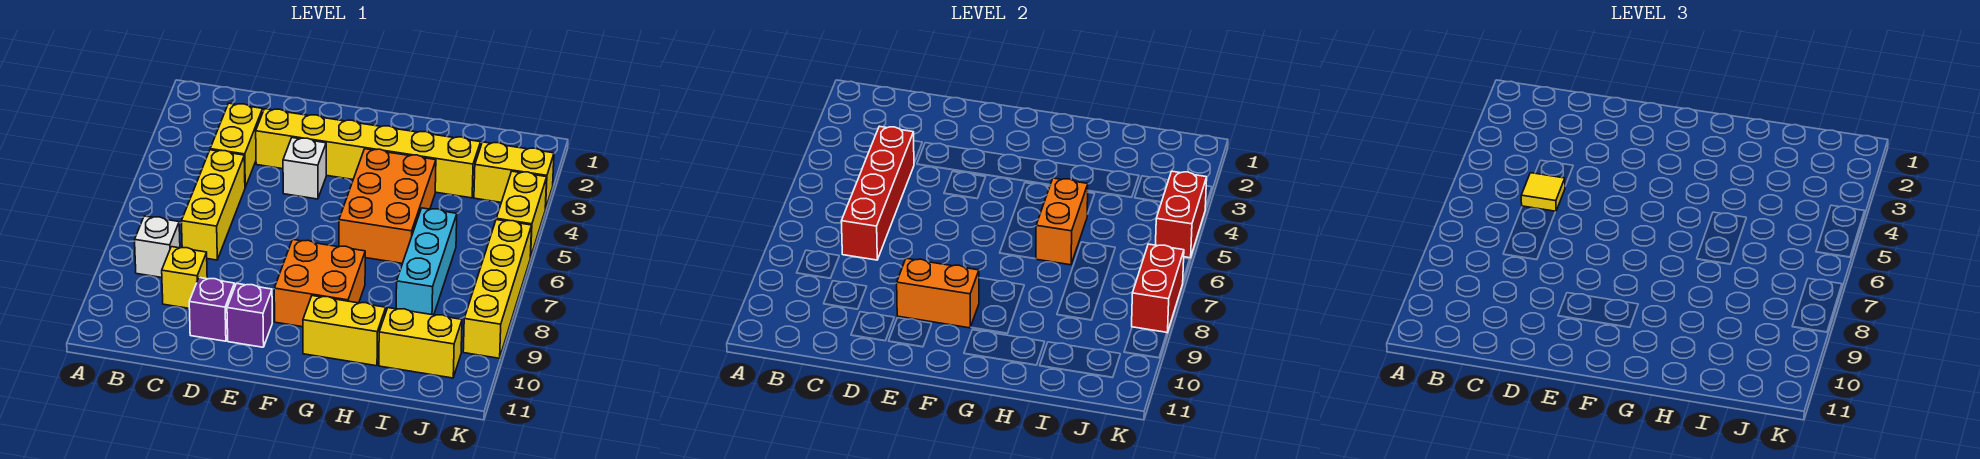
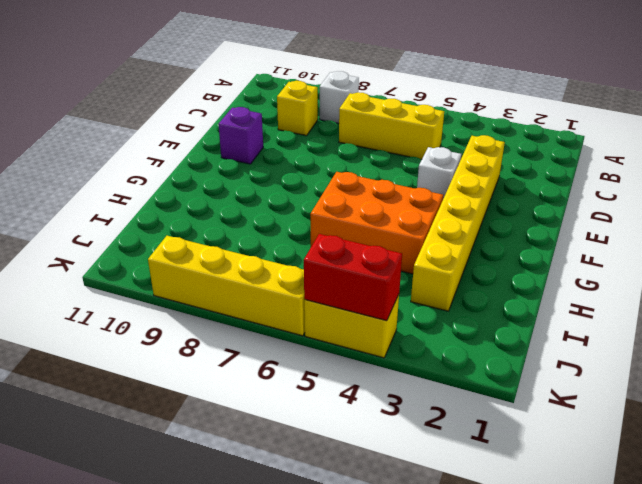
none -> yellow 1x2 brick [210,103,263,187]
none -> purple 1x1 brick [189,278,235,341]
none -> orange 2x2 brick [274,239,365,327]

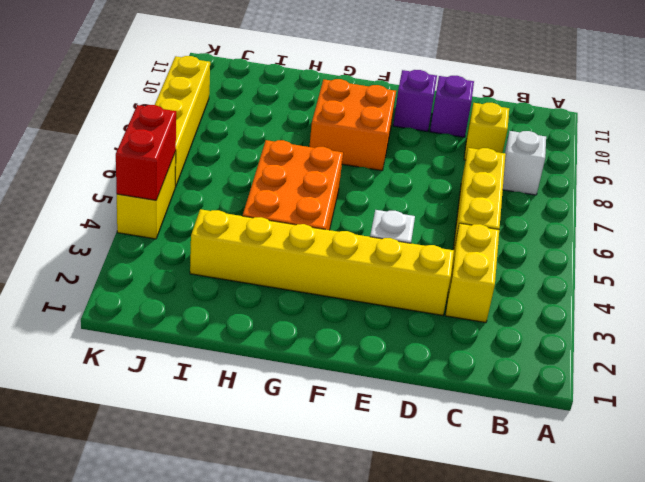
none -> yellow 1x2 brick [303,296,386,366]
none -> cyan 1x3 brick [396,208,457,315]
none -> yellow 1x2 brick [379,308,462,378]

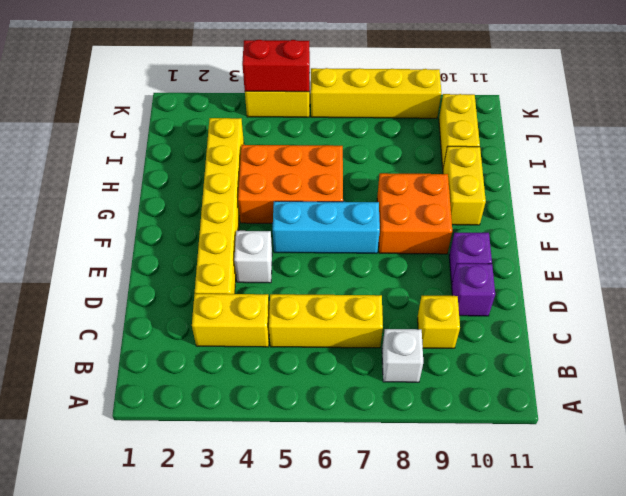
cyan 1x3 brick [273,201,380,253] -> cyan 1x3 brick moved to [396,208,457,315]
none -> yellow 1x2 brick [474,142,554,209]
none -> red 1x4 brick [841,126,914,260]
none -> orange 1x2 brick [897,258,979,328]

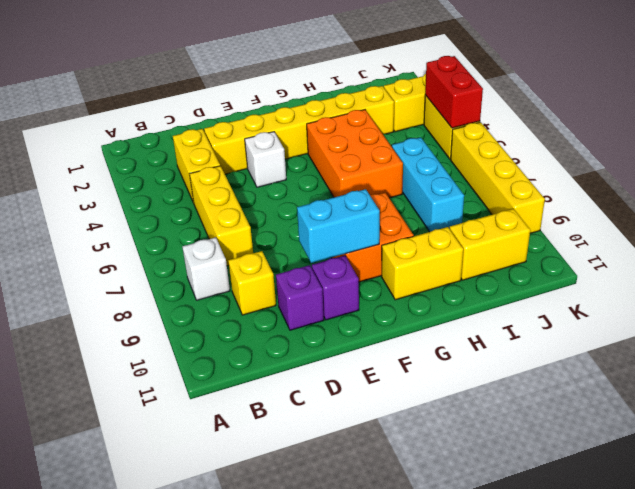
cyan 1x2 brick [297,189,380,263] -> orange 1x2 brick [897,258,979,328]
none -> red 1x4 brick [841,126,914,260]
none -> orange 1x2 brick [1036,178,1088,265]
none -> red 1x2 brick [1132,244,1184,333]

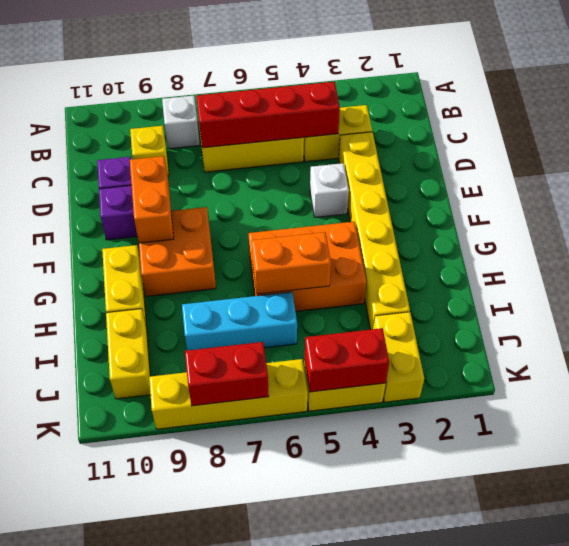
none -> yellow 1x1 tile [1521,173,1565,212]

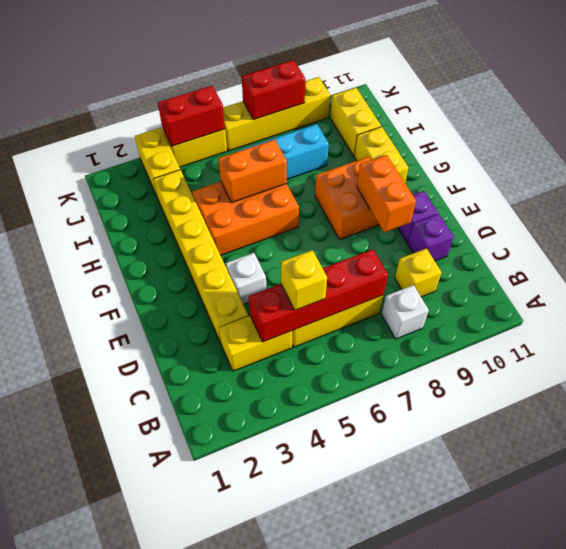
yellow 1x1 brick [281,250,327,310] -> yellow 1x1 tile [1521,173,1565,212]

